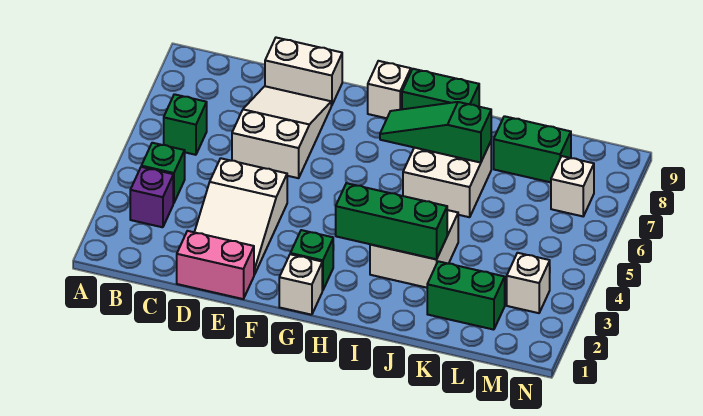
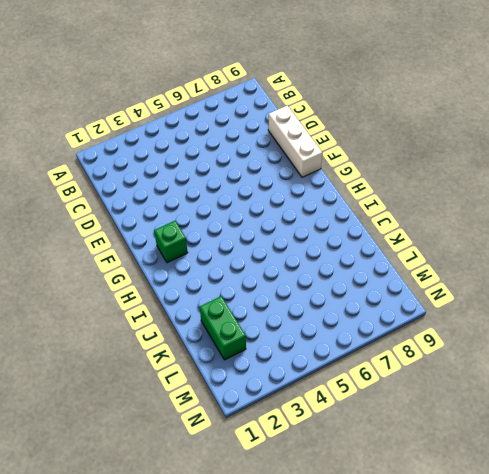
white 1x3 brick [268,105,322,177] -> white 1x2 brick [265,38,342,106]
none -> purple 1x1 brick [130,167,173,227]
none -> green 1x1 brick [141,143,185,203]
none -> green 1x1 brick [164,94,207,155]

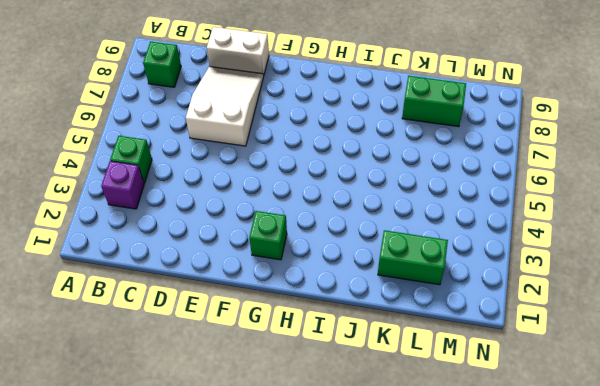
green 1x1 brick [143,41,181,87] -> green 1x1 brick moved to [164,94,207,155]
none -> pink 1x2 brick [177,231,254,299]
none -> white 2x3 slope [195,158,287,275]
none -> white 1x1 brick [279,254,322,315]

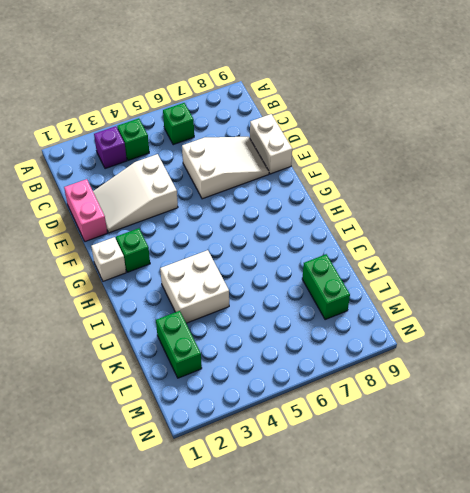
none -> white 1x1 brick [368,61,411,118]
none -> green 1x2 brick [402,69,479,109]
none -> white 2x2 brick [403,142,491,217]

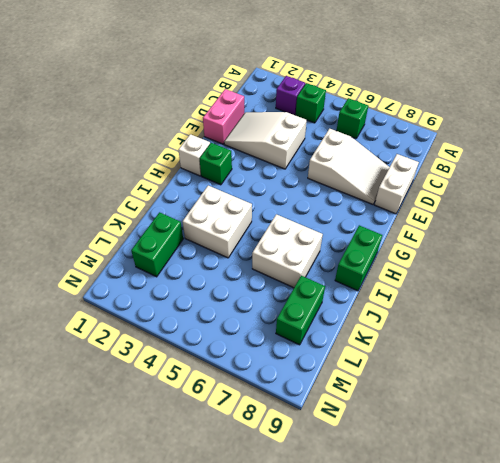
none -> white 1x1 brick [368,61,411,118]
none -> white 1x1 brick [507,253,550,313]
none -> white 1x1 brick [551,156,594,216]

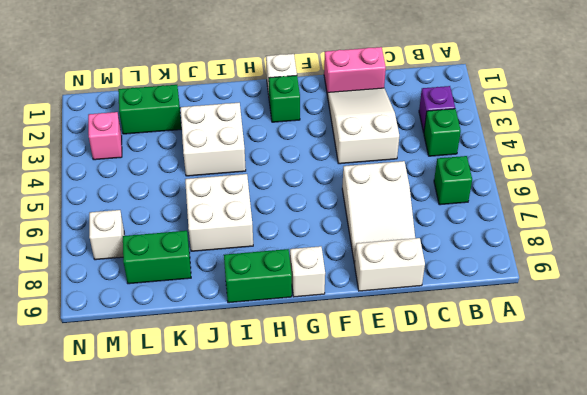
pink 1x1 brick [88,112,122,160] -> white 1x1 brick [507,253,550,313]
none -> green 1x3 brick [336,183,447,259]
none -> green 1x3 slope [380,102,491,163]

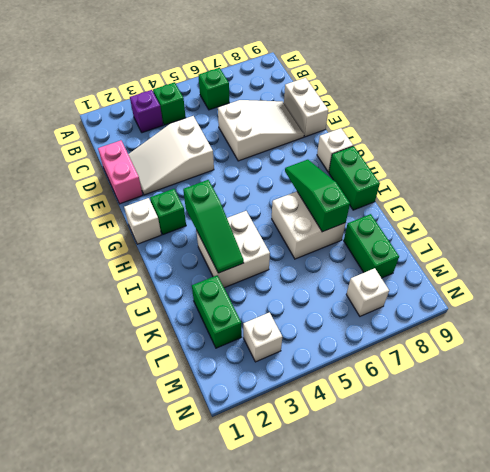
green 1x3 slope [183,180,244,273] -> green 1x3 brick [336,183,447,259]

